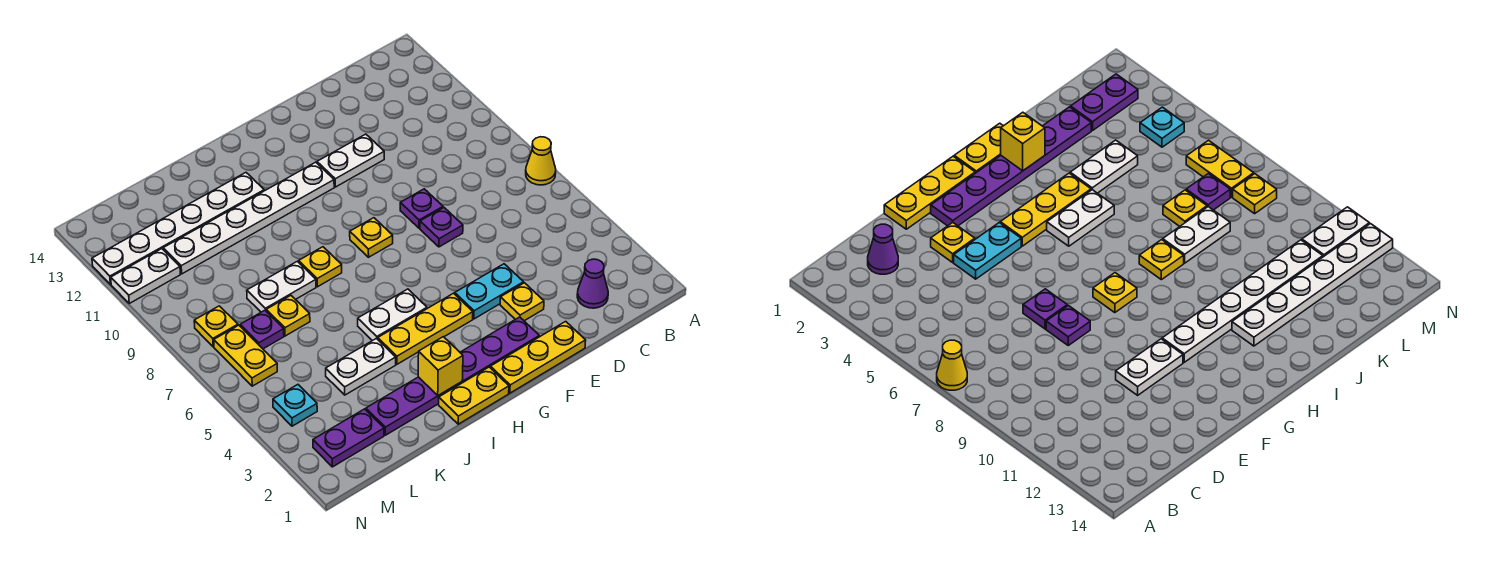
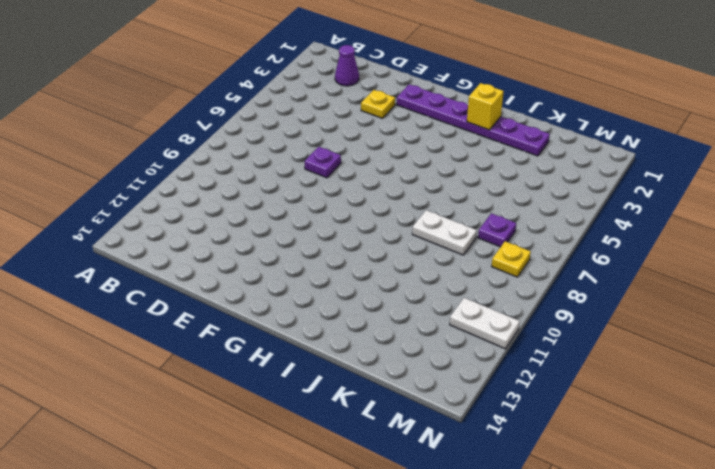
none -> yellow 1x1 cone [526,137,556,185]
none -> yellow 1x3 plate [490,321,586,393]
none -> cyan 1x2 plate [455,264,524,319]

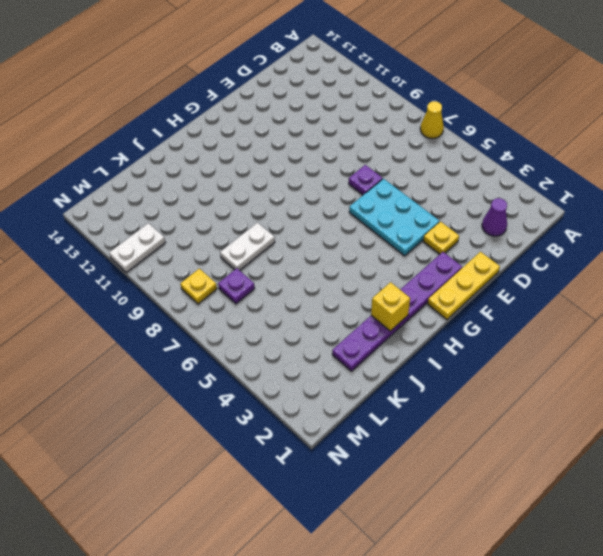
cyan 2x3 plate [349,179,439,256] -> cyan 1x2 plate [455,264,524,319]
none -> purple 1x1 plate [400,189,443,228]
none -> white 1x2 plate [317,134,384,187]
none -> yellow 1x3 plate [378,293,473,364]

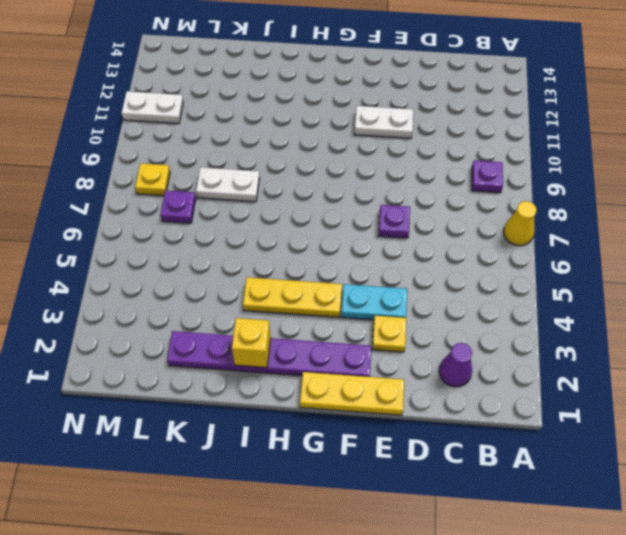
purple 1x1 plate [472,160,503,193] -> purple 1x1 plate moved to [400,189,443,228]
none -> yellow 1x1 plate [350,218,393,257]
none -> white 1x6 plate [163,162,334,274]
none -> yellow 1x2 plate [439,367,509,424]

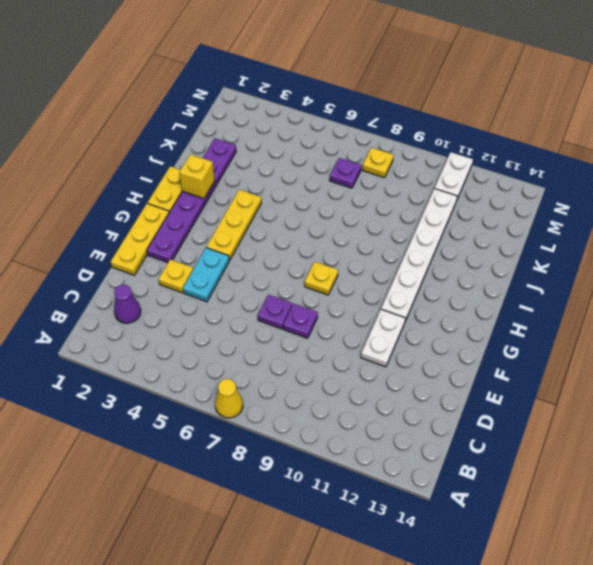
none -> white 1x2 plate [358,289,427,341]
none -> yellow 1x1 plate [299,247,342,287]
none -> white 1x6 plate [92,173,264,284]

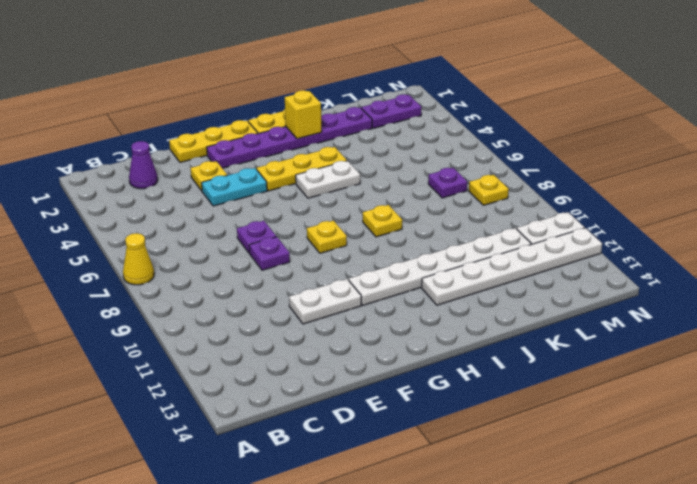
none -> white 1x2 plate [326,338,396,395]
none -> white 1x2 plate [247,261,316,312]
none -> yellow 1x1 plate [266,295,310,336]

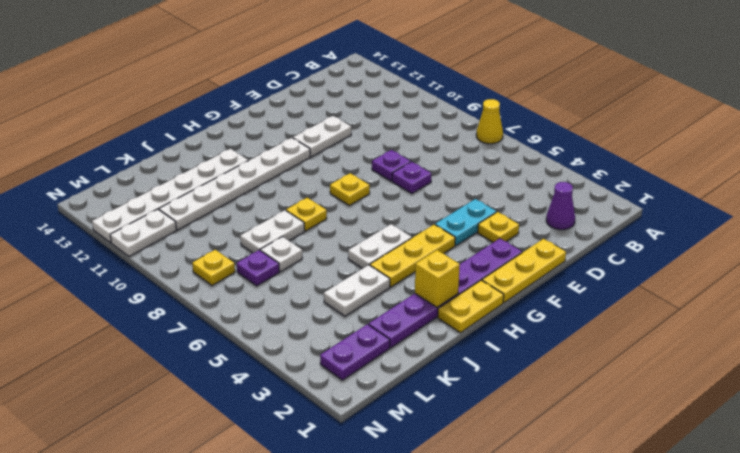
white 1x1 plate [260,237,302,272] -> yellow 1x1 plate [266,295,310,336]
none -> cyan 1x1 plate [273,385,317,426]
none -> yellow 1x2 plate [214,325,277,386]

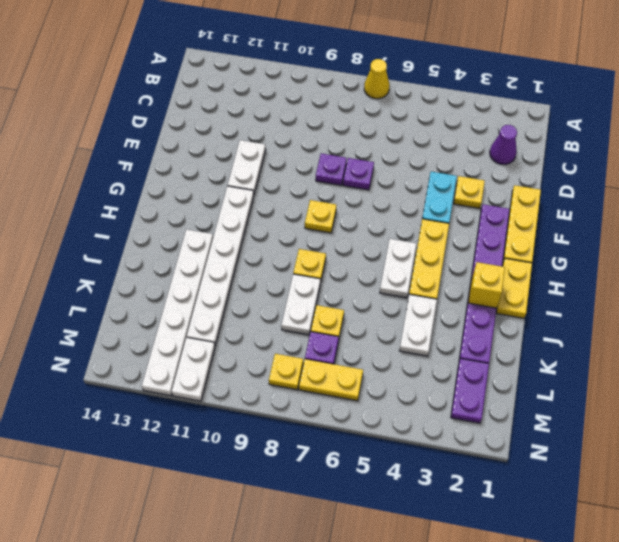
none -> cyan 1x1 plate [273,385,317,426]

